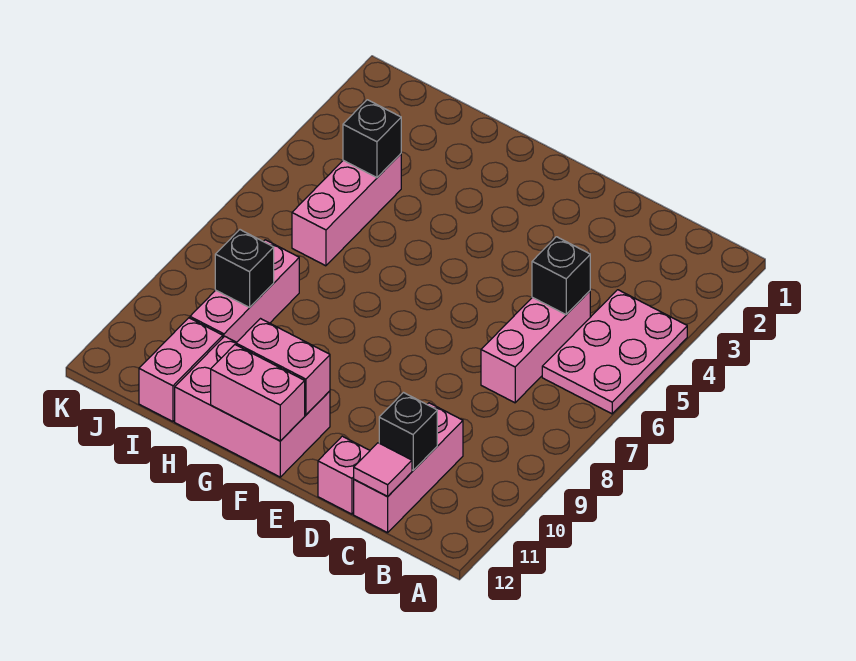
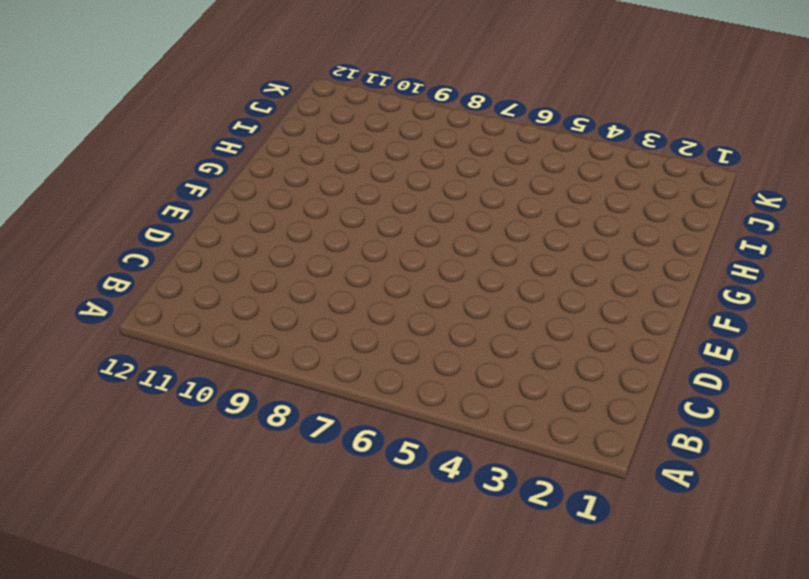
none -> pink 2x3 plate [542,290,687,414]
none -> pink 1x3 brick [481,291,590,403]
none -> pink 1x3 brick [354,403,463,533]

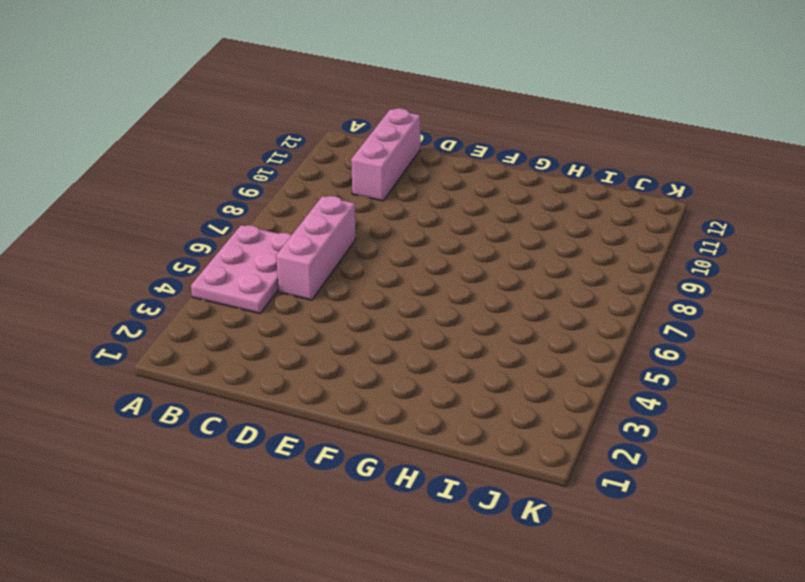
none -> pink 1x1 brick [318,436,370,514]
none -> pink 2x3 brick [175,336,330,477]
none -> pink 1x3 brick [292,154,401,266]

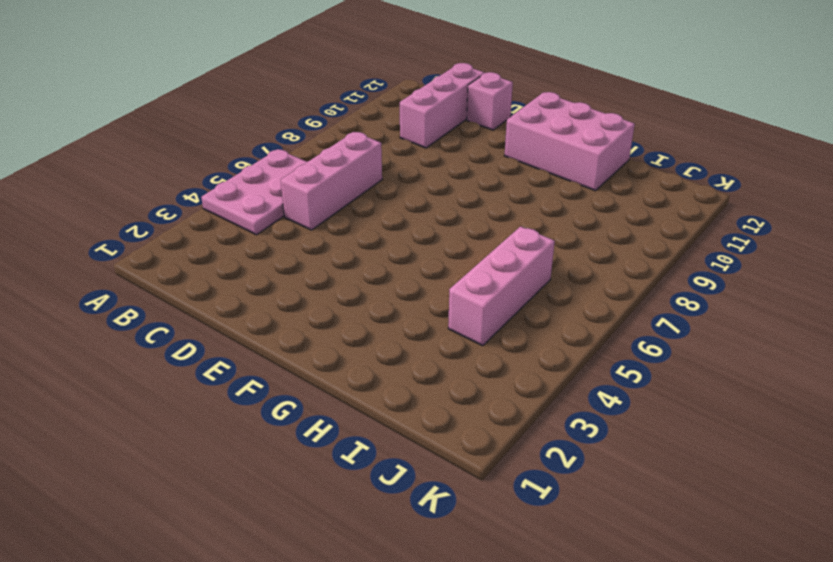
none -> pink 1x3 brick [190,240,299,342]
none -> pink 1x2 brick [139,318,223,422]
none -> black 1x1 brick [532,237,590,314]

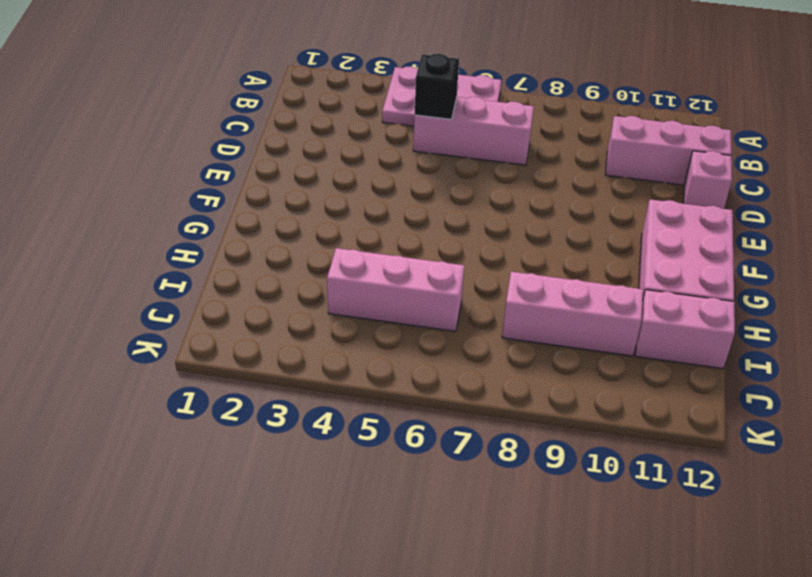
none -> black 1x1 brick [379,393,437,470]
none -> pink 1x1 tile [354,443,412,497]
none -> pink 1x2 brick [236,319,330,415]

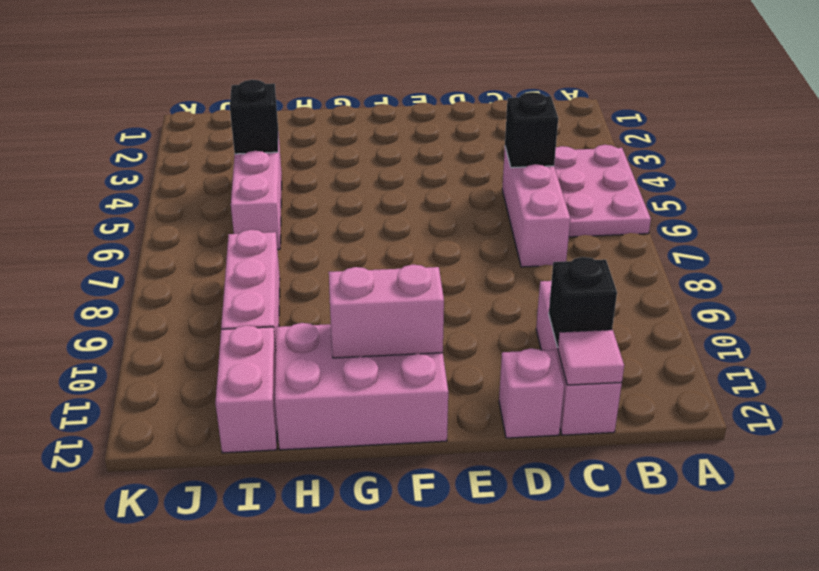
none -> pink 1x2 brick [211,345,305,441]
none -> black 1x1 brick [215,230,274,307]

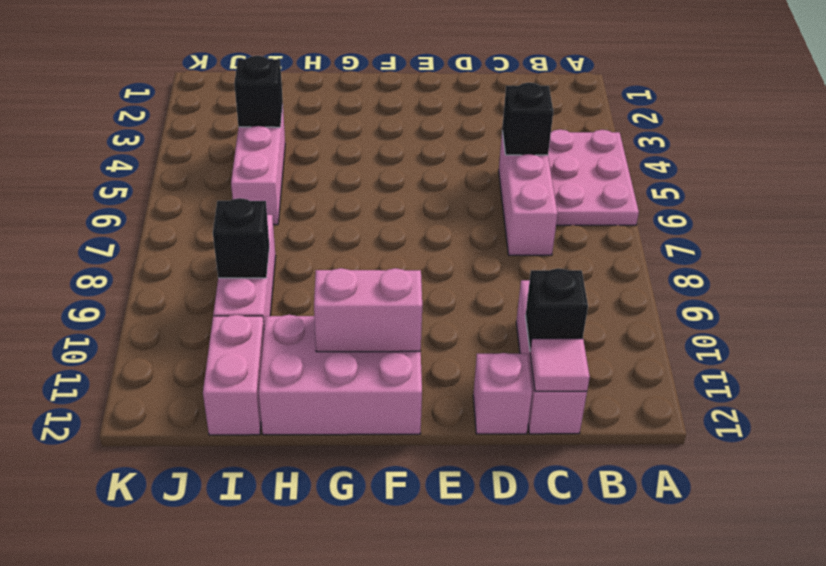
none -> pink 1x2 brick [211,345,305,441]

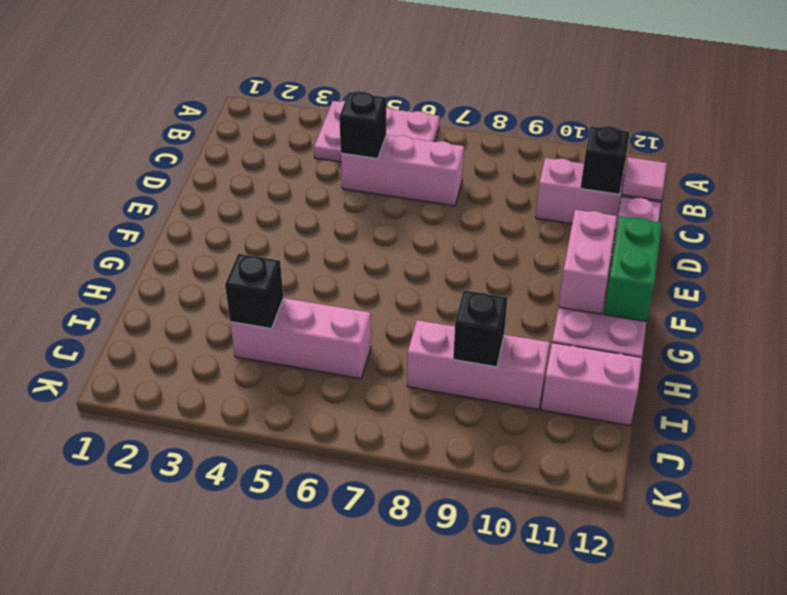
green 1x2 brick [603,216,662,322] -> pink 1x2 brick [211,345,305,441]

